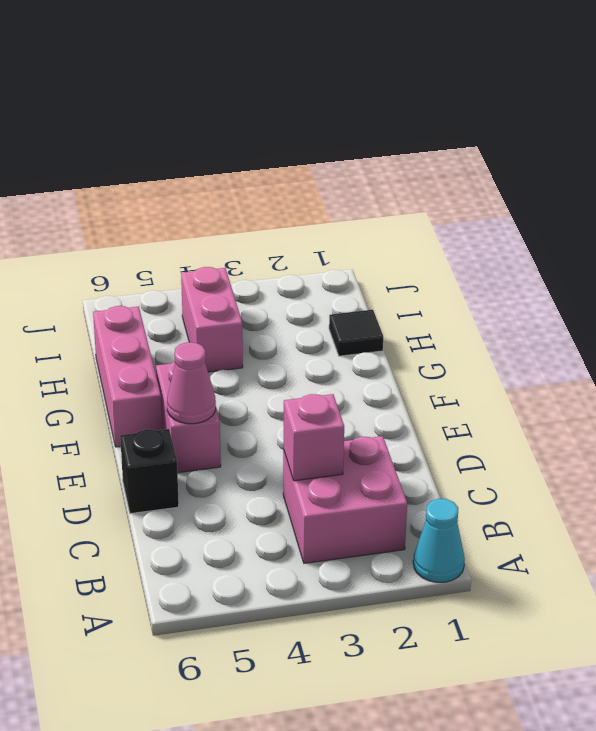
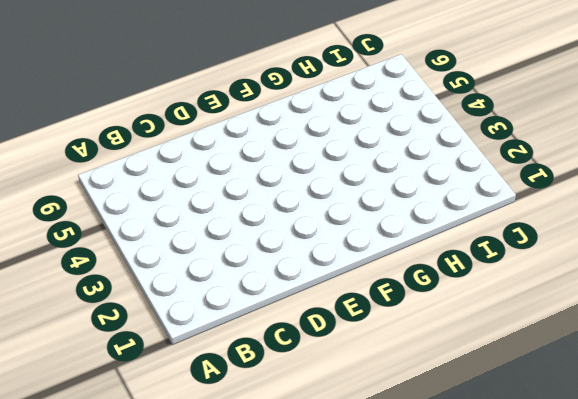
none -> cyan 1x1 cone [413,499,465,582]
none -> pink 2x2 brick [283,436,407,563]

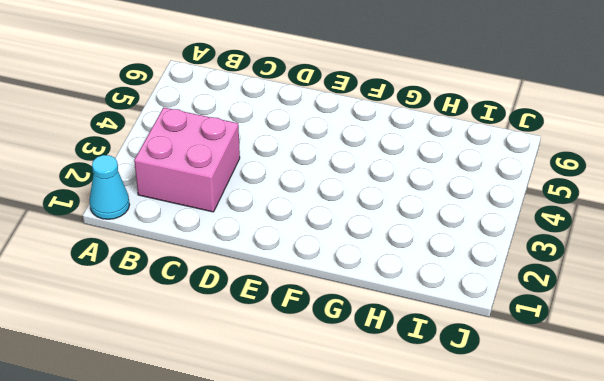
none -> black 1x1 brick [120,429,179,514]
none -> pink 1x2 brick [156,361,221,473]

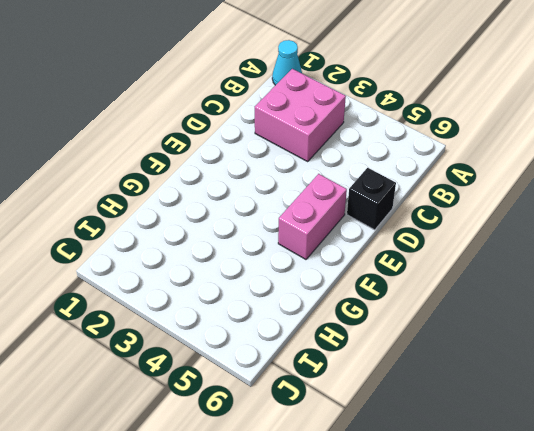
none -> pink 1x3 brick [93,306,162,447]
none -> black 1x1 tile [329,310,383,356]

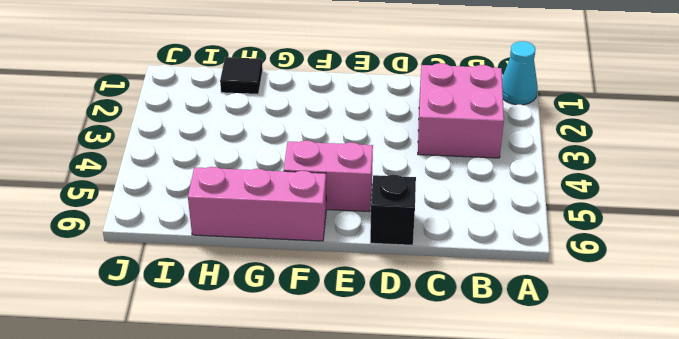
none -> pink 1x2 brick [181,267,243,372]
none -> pink 1x1 brick [284,394,344,481]

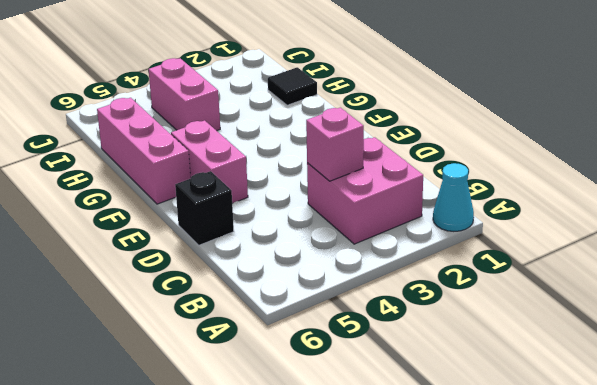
none -> pink 1x1 cone [167,342,216,424]

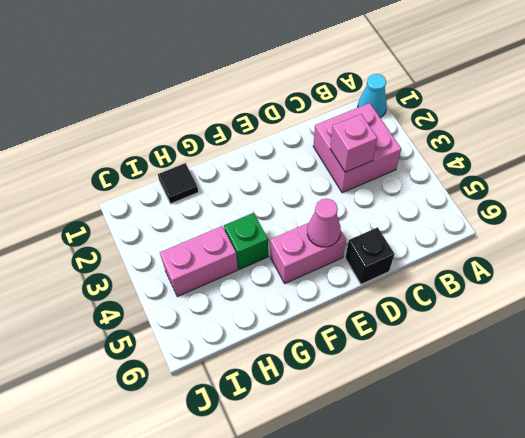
green 1x1 brick [224,213,268,269] -> none
none -> pink 1x3 brick [93,306,162,447]

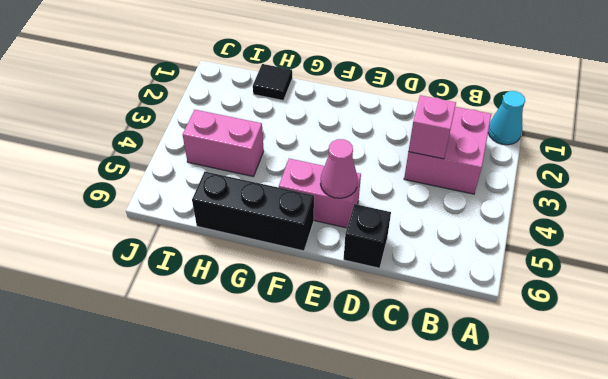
black 1x3 brick [192,172,314,251] -> pink 1x3 brick [93,306,162,447]

